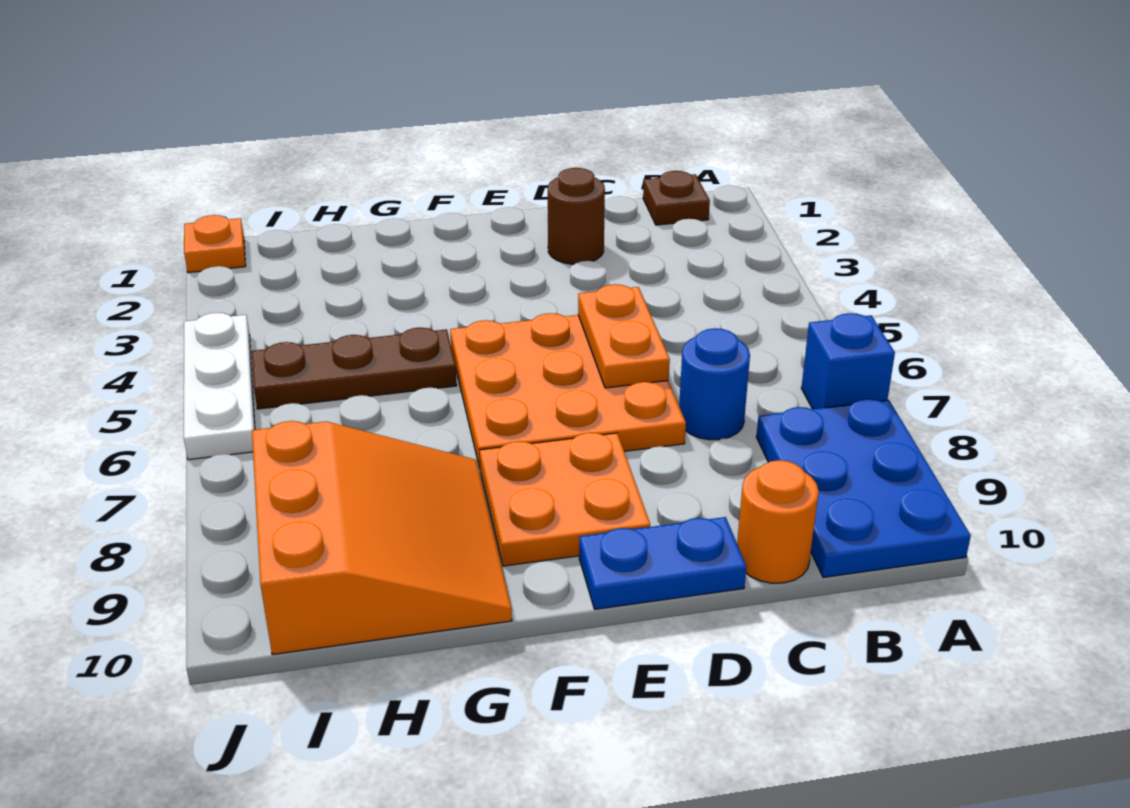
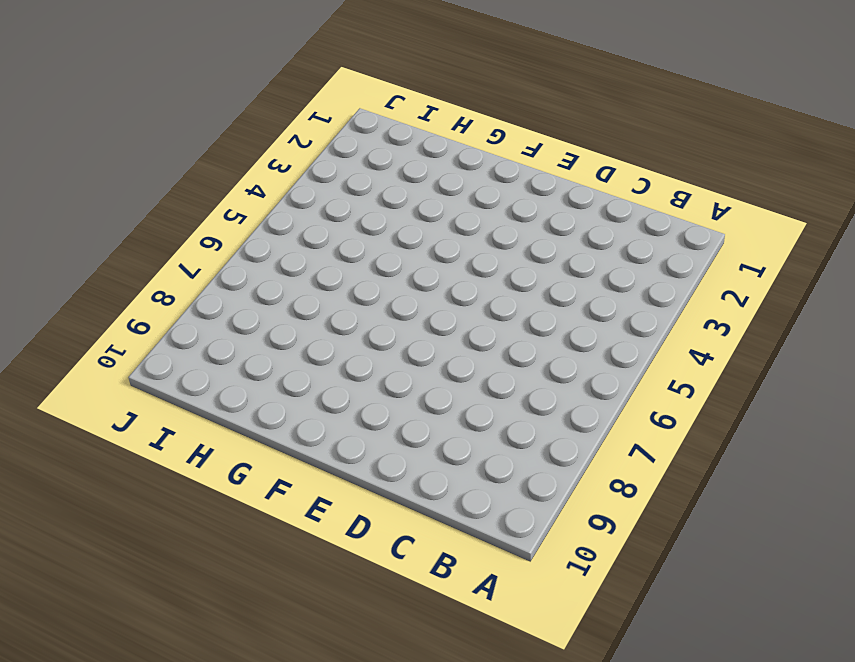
none -> blue 1x1 brick [801,313,895,409]
none -> blue 2x3 plate [756,399,971,577]
none -> brown 1x1 plate [643,171,710,225]

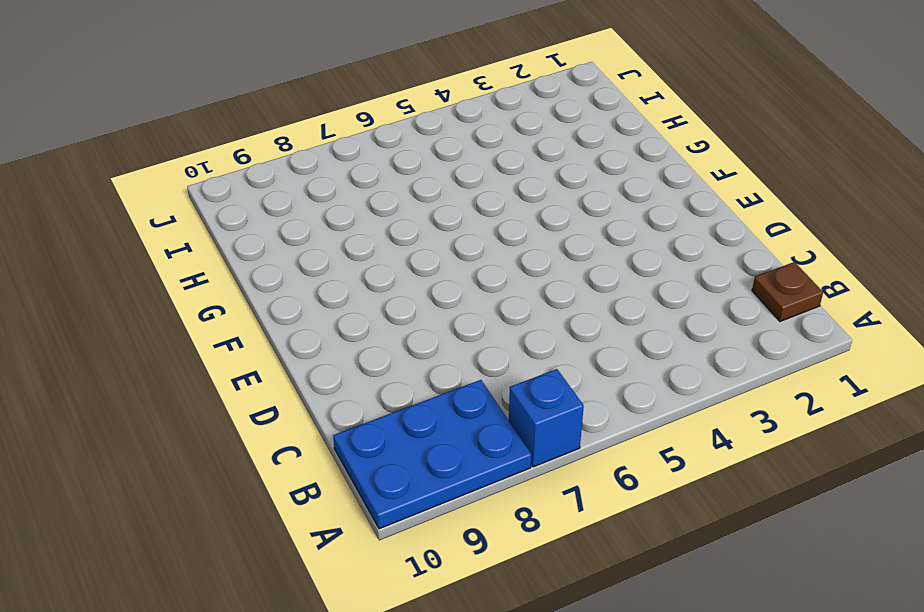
none -> blue 1x1 round brick [679,328,750,440]
none -> orange 1x1 round brick [737,460,819,583]
none -> brown 1x1 round brick [548,168,605,264]

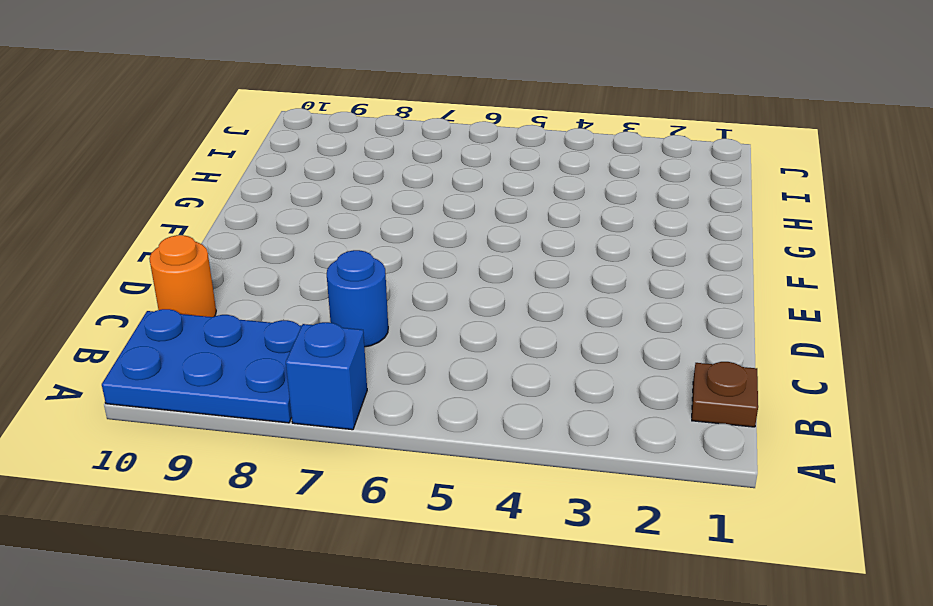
none -> brown 1x1 round brick [548,168,605,264]
none -> orange 3x3 plate [450,313,686,468]
none -> blue 1x2 plate [579,517,746,609]

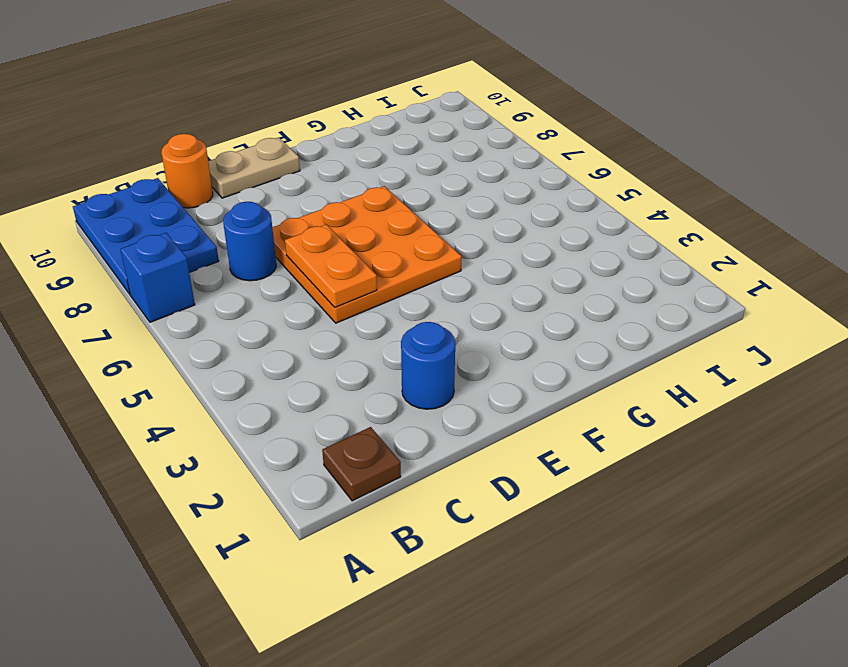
blue 1x1 round brick [401,322,455,409] -> brown 1x1 round brick [548,168,605,264]
tan 1x2 plate [208,138,300,198] -> blue 1x2 plate [579,517,746,609]
none -> orange 2x2 plate [479,433,650,566]
none -> brown 1x3 plate [252,328,457,409]
none -> orange 3x3 slope [252,421,512,655]

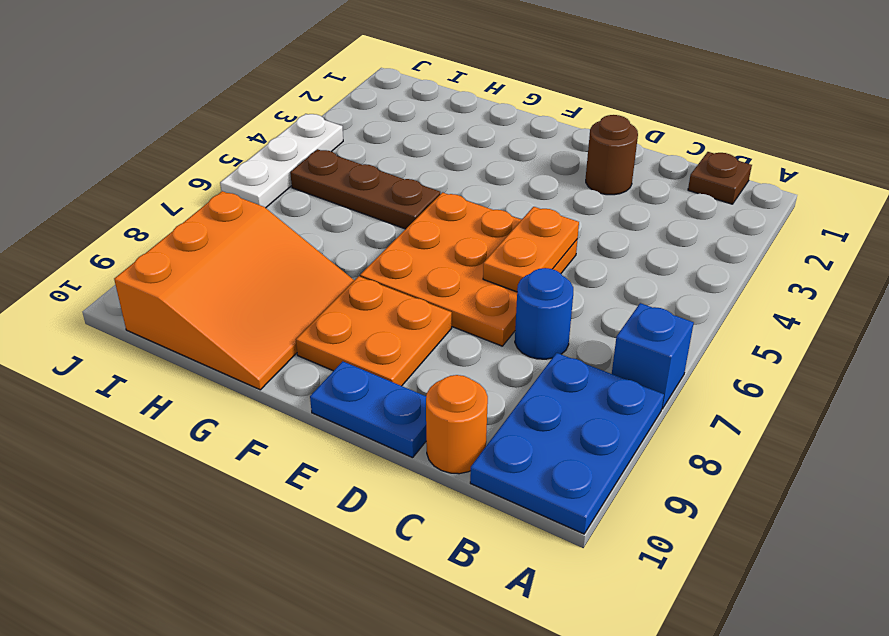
none -> orange 1x1 plate [184,215,246,273]

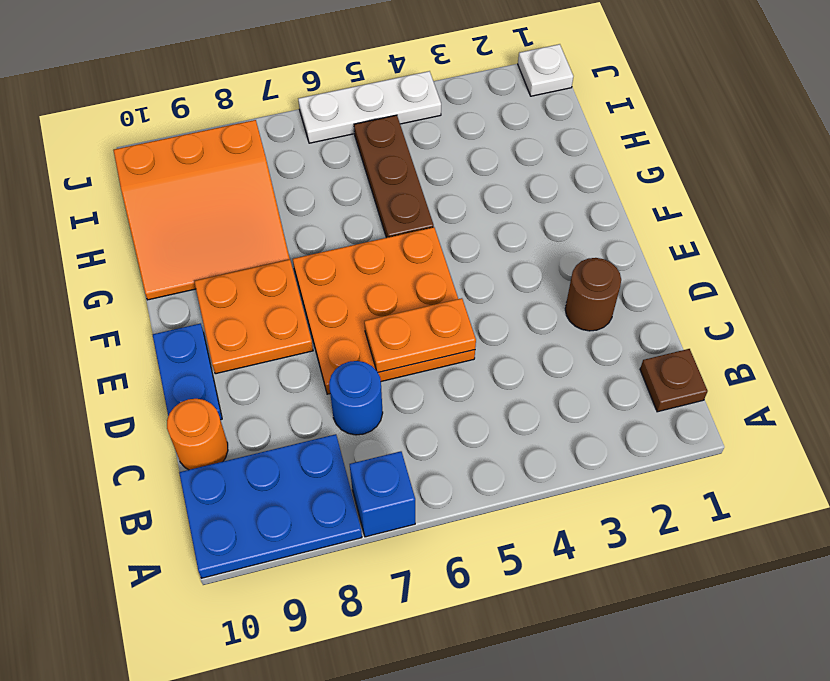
white 1x1 plate [518,44,573,96] -> orange 1x1 plate [184,215,246,273]

